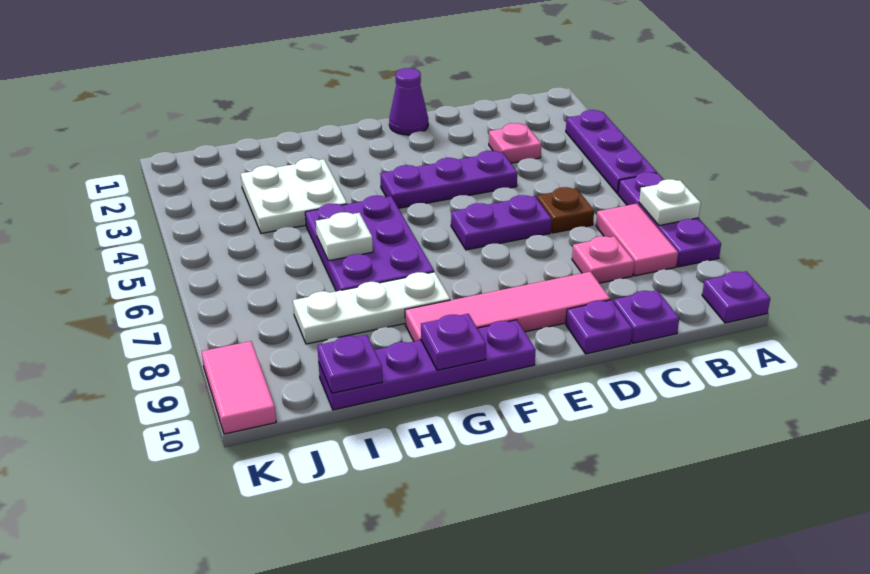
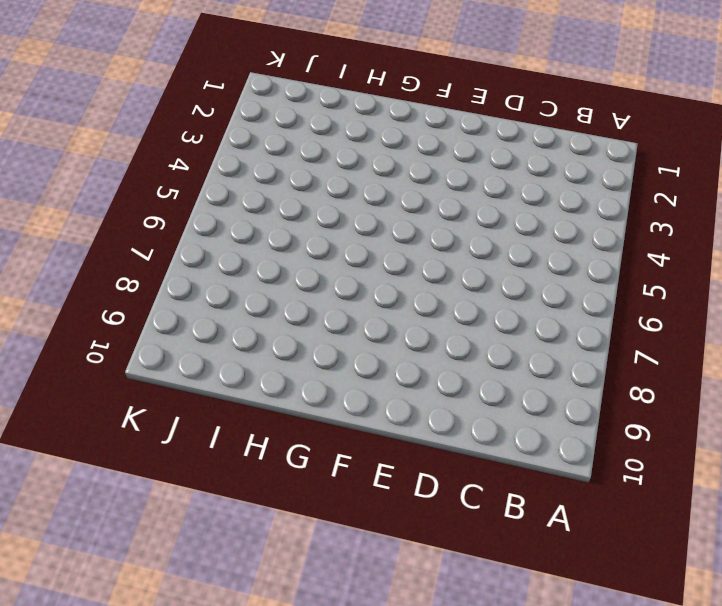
none -> purple 1x3 plate [566,110,657,194]
none -> purple 1x3 plate [618,172,721,267]
none -> purple 1x1 plate [702,271,770,323]

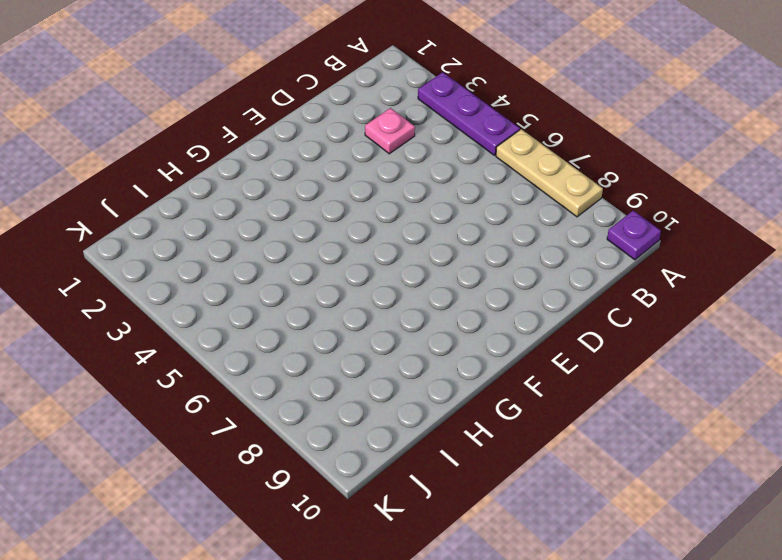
tan 1x3 plate [496,129,603,217] -> purple 1x3 plate [618,172,721,267]
none -> pink 1x2 tile [596,204,678,276]
none -> brown 1x1 plate [537,187,594,233]
none -> pink 1x1 plate [572,236,634,283]

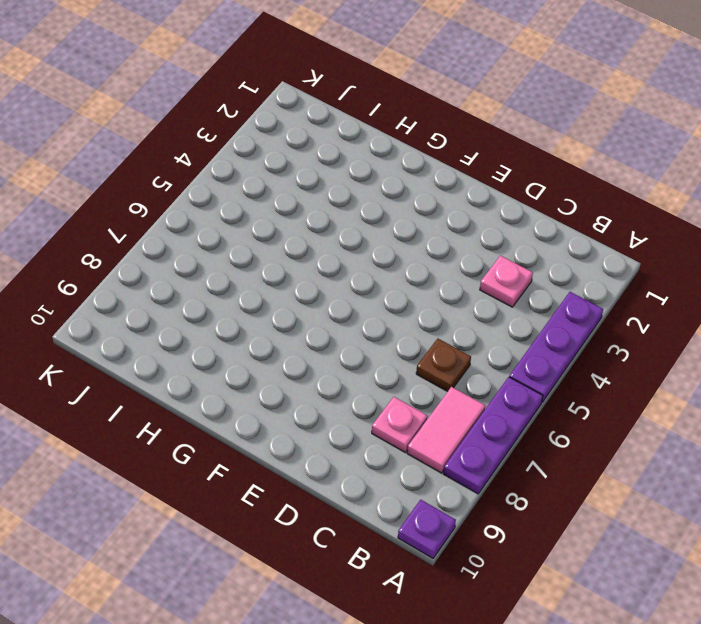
none -> purple 1x1 plate [613,290,679,343]
none -> purple 1x3 plate [380,151,517,208]
none -> purple 1x2 plate [451,195,552,250]

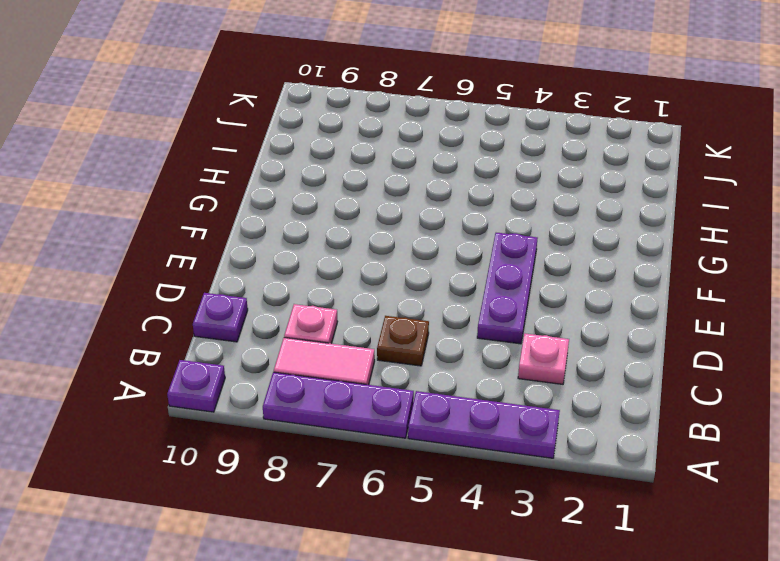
none -> purple 1x2 plate [451,195,552,250]
none -> pink 1x4 tile [405,272,610,341]
none -> purple 1x1 plate [566,300,632,354]

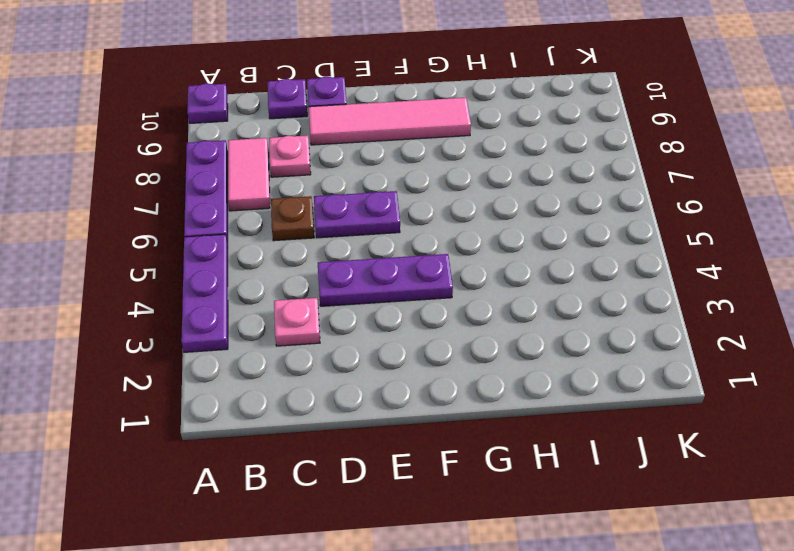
none -> purple 1x1 cone [389,68,428,135]
none -> purple 1x4 plate [319,320,536,410]
none -> purple 2x3 plate [305,196,434,291]

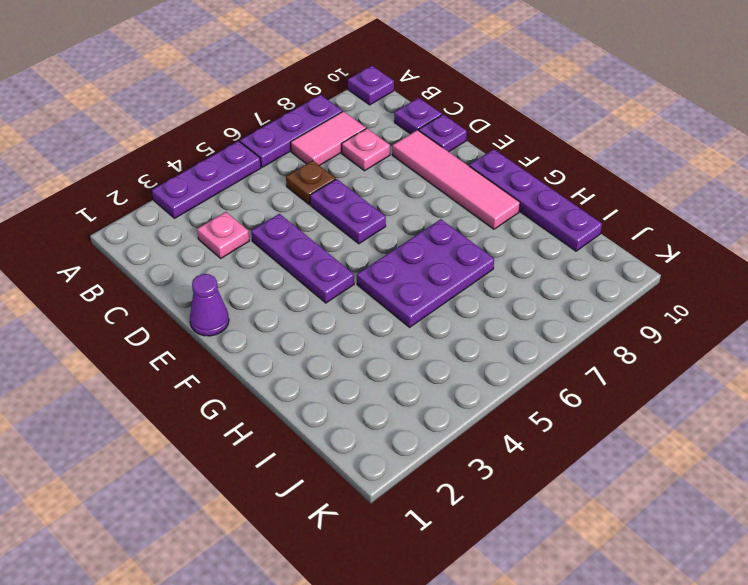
none -> white 1x3 plate [293,272,450,344]
none -> white 2x2 plate [241,158,347,234]
none -> pink 1x2 tile [202,341,276,434]

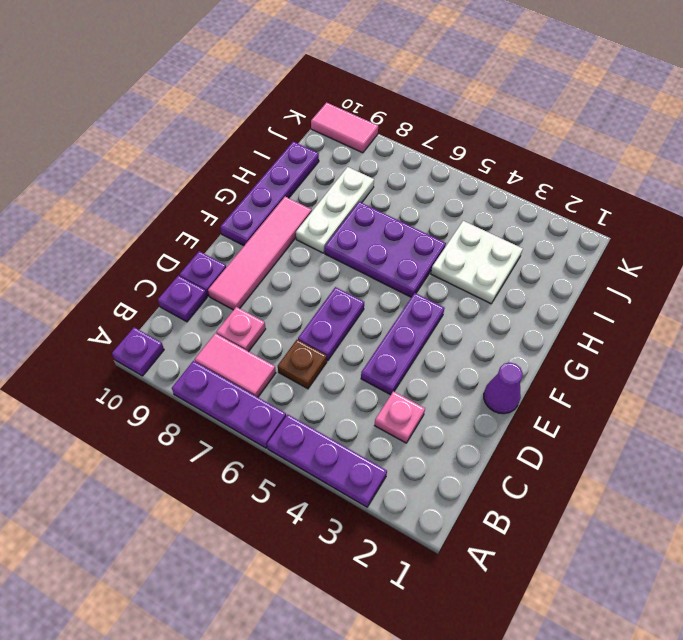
none -> white 1x1 plate [639,179,701,226]
none -> purple 1x1 plate [421,314,486,370]
none -> white 1x1 plate [316,212,373,261]

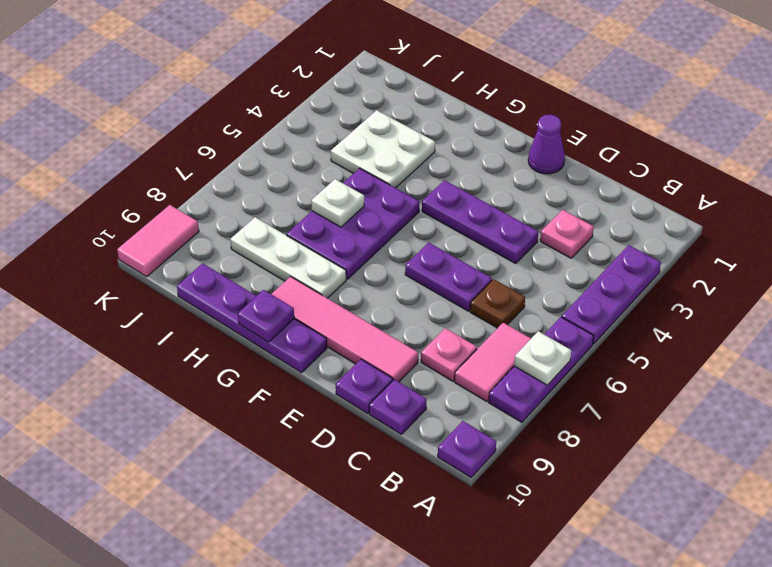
none -> purple 1x1 plate [317,335,382,393]

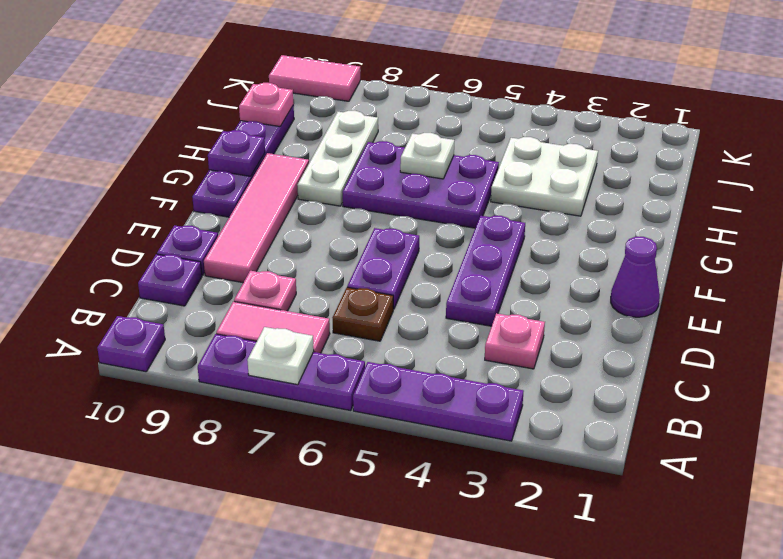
pink 1x1 plate [239,83,294,127] -> purple 1x1 plate [317,335,382,393]

